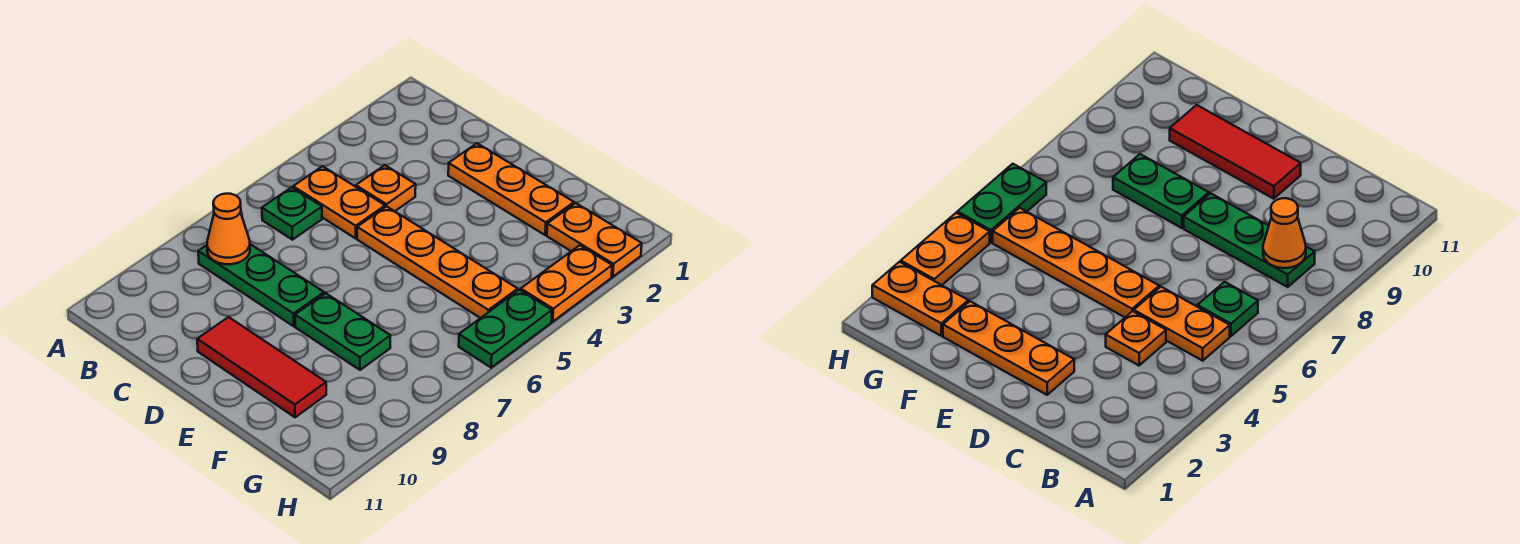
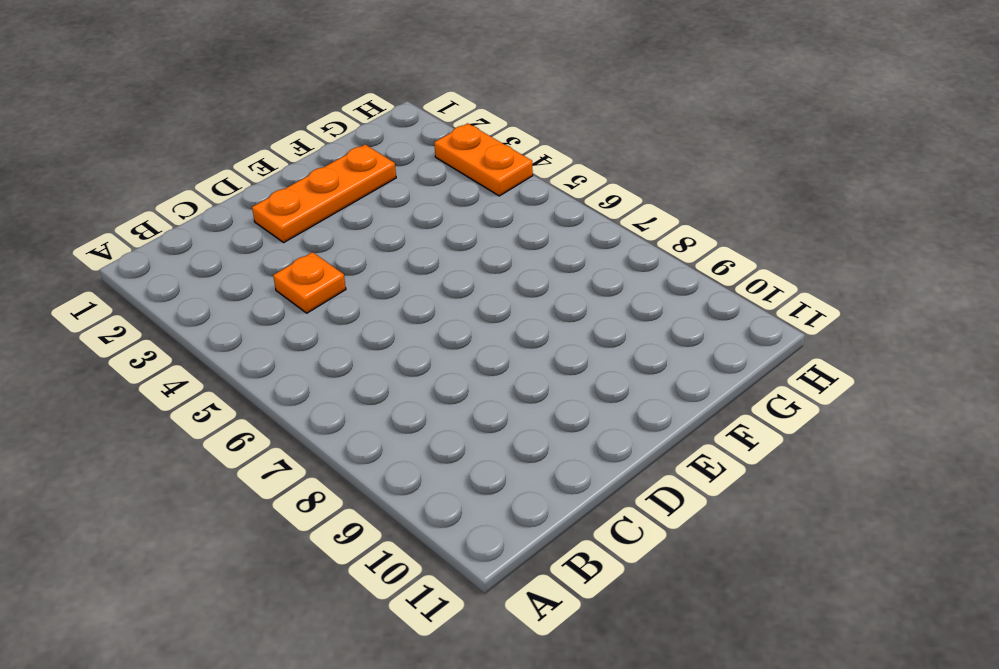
none -> orange 1x2 plate [293,166,385,238]
none -> green 1x1 plate [262,187,322,240]
none -> green 1x3 plate [198,244,324,326]

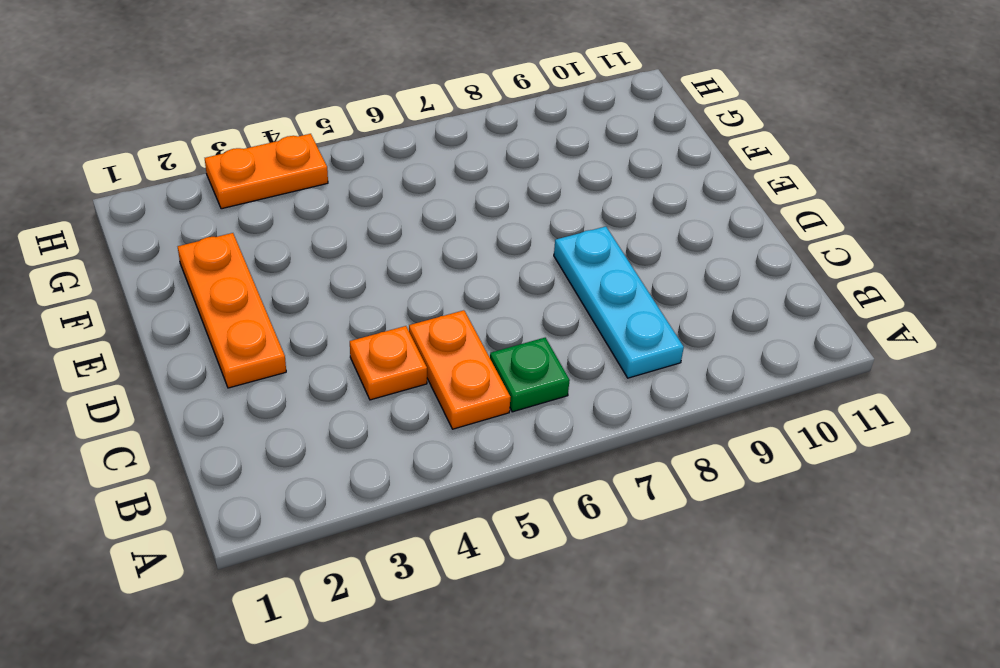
cyan 1x3 plate [554,227,684,378] -> green 1x3 plate [198,244,324,326]
none -> orange 1x4 plate [357,206,518,318]
none -> red 1x3 tile [197,317,326,417]
none -> green 1x2 plate [295,293,390,370]

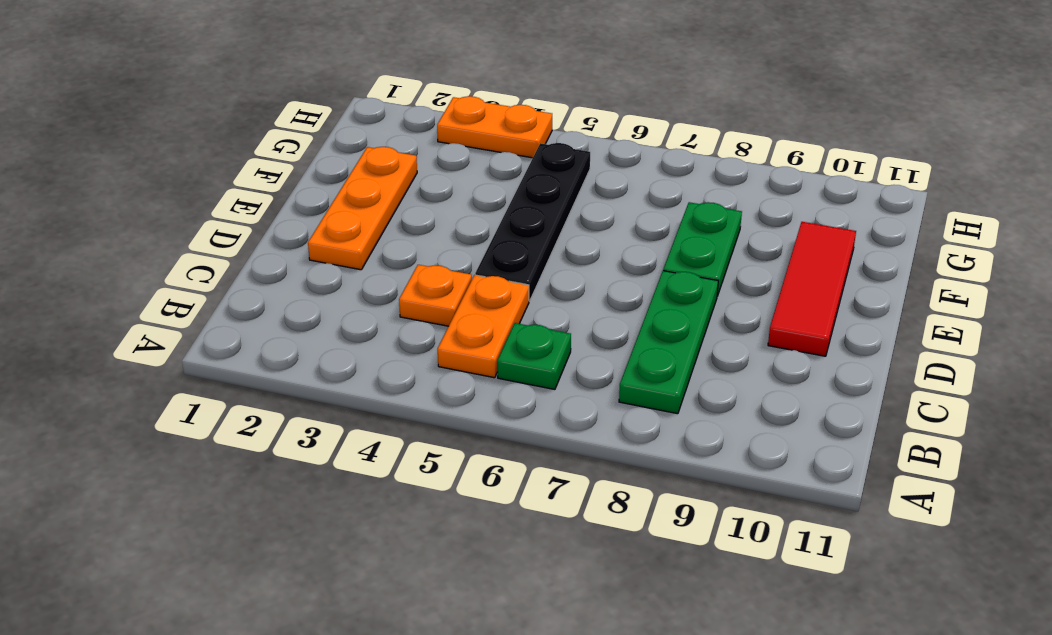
black 1x4 plate [475,143,590,301] -> orange 1x4 plate [357,206,518,318]
none -> orange 1x2 plate [547,203,642,277]
none -> green 1x2 plate [459,290,552,368]
none -> orange 1x1 cone [207,194,250,264]

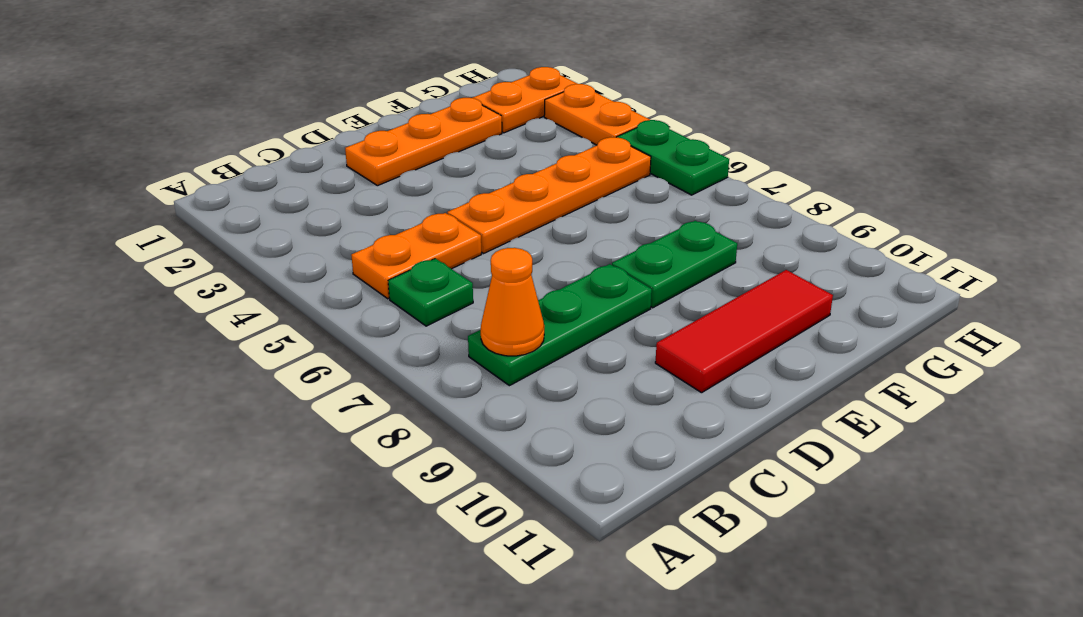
none -> orange 1x1 plate [356,165,416,211]

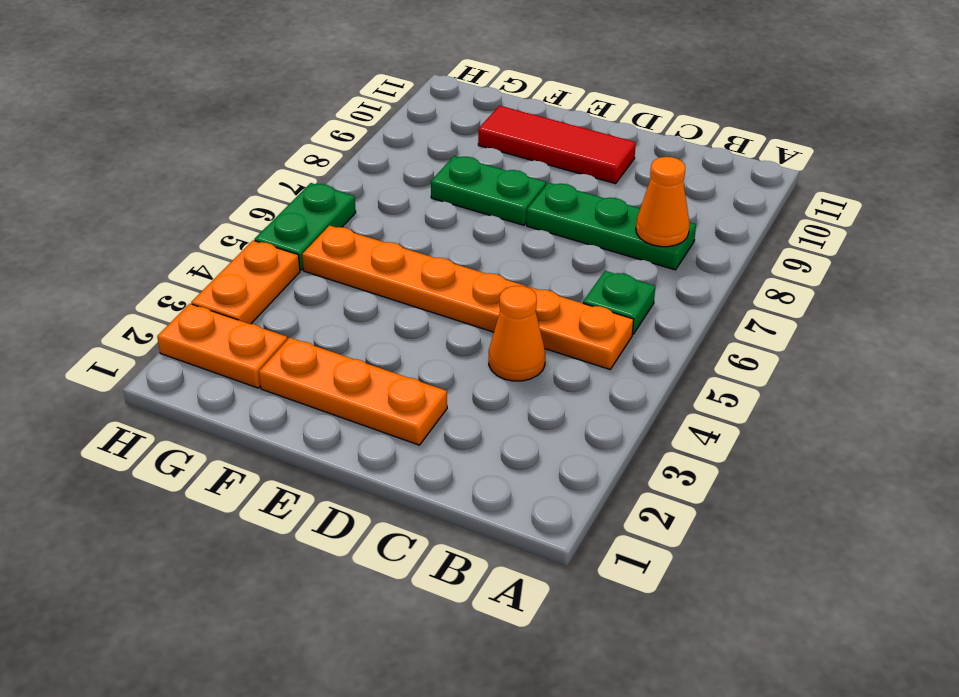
orange 1x1 cone [489,286,545,381] -> orange 1x1 plate [356,165,416,211]

